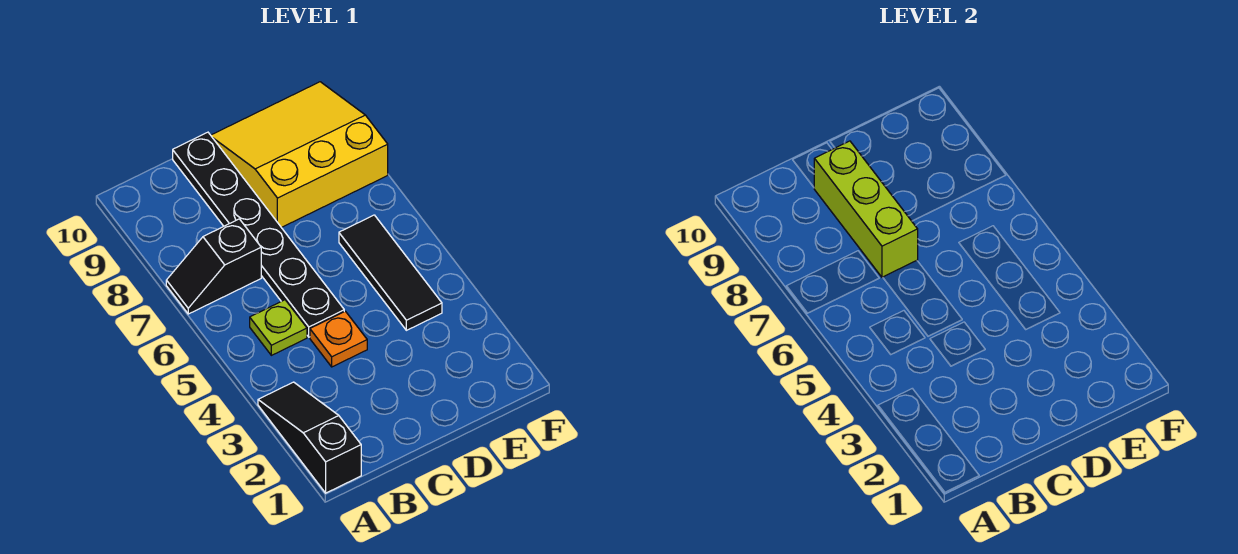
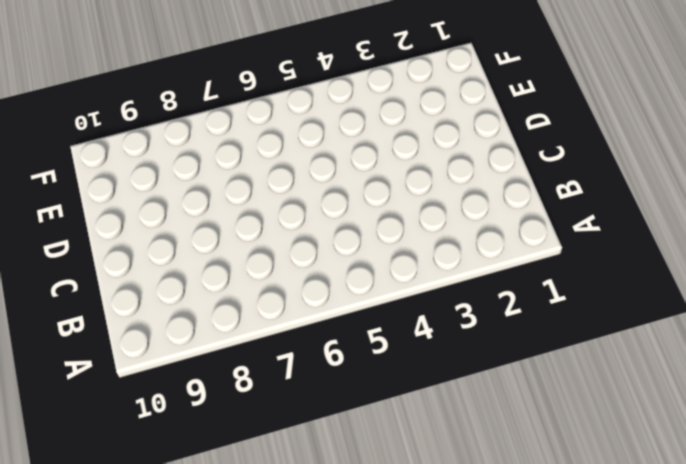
none -> black 1x3 slope [258,382,361,493]
none -> black 1x2 slope [166,219,261,314]

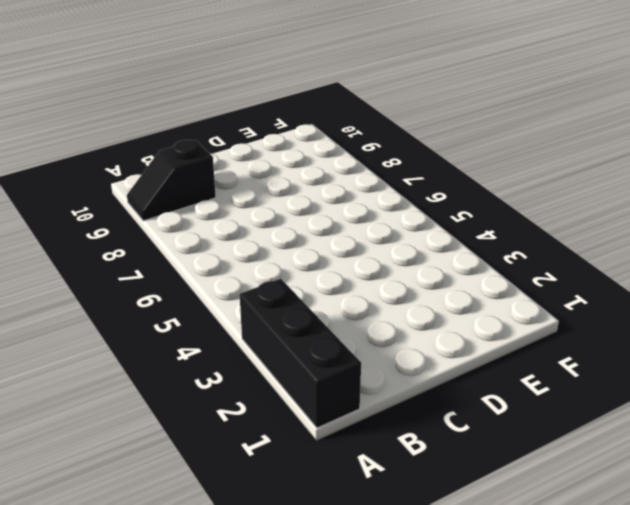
black 1x3 brick [240,279,361,428] -> black 1x3 slope [258,382,361,493]
black 1x2 slope [127,140,216,221] -> black 1x2 slope moved to [166,219,261,314]
none -> lime 1x1 plate [250,300,307,355]
none -> orange 1x1 plate [310,311,367,367]

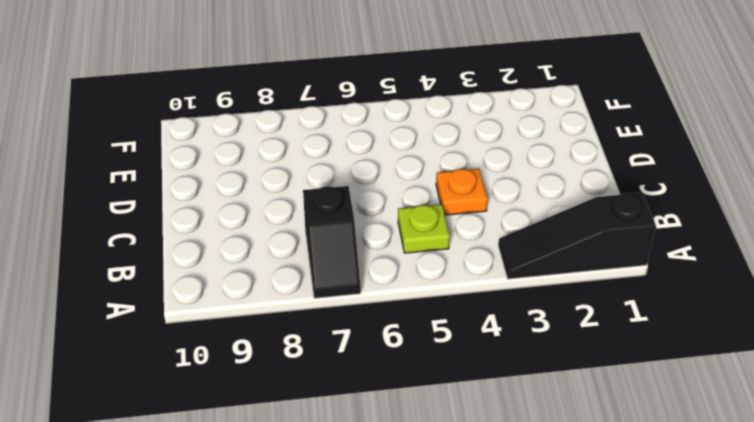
none -> black 1x6 plate [173,132,344,337]
none -> yellow 3x3 slope [211,82,388,228]

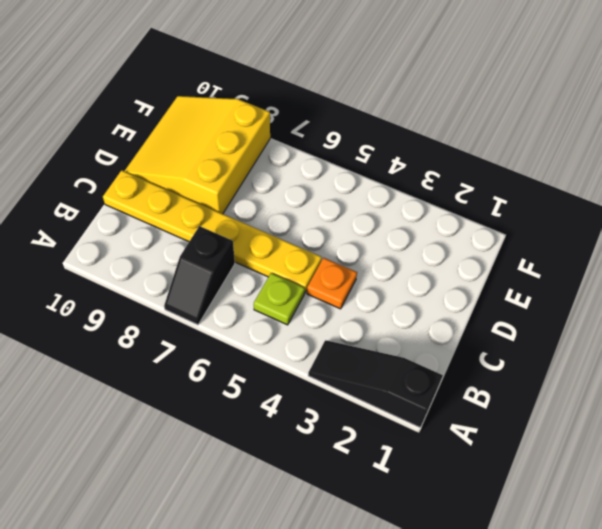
yellow 1x6 plate [103,170,322,293] -> black 1x6 plate [173,132,344,337]
none -> black 1x3 tile [339,215,442,330]
none -> lime 1x3 brick [814,141,918,277]

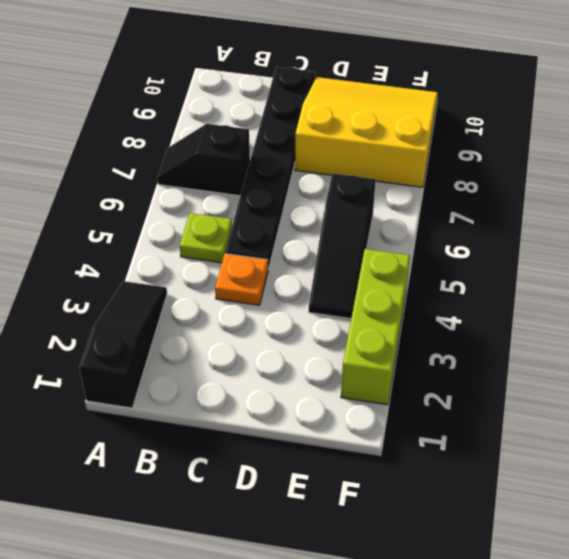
black 1x3 slope [309,173,376,319] -> black 1x3 tile [339,215,442,330]
lime 1x3 brick [341,249,410,405] -> lime 1x3 brick moved to [814,141,918,277]

